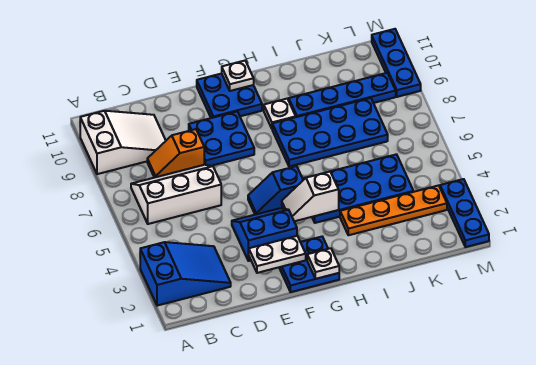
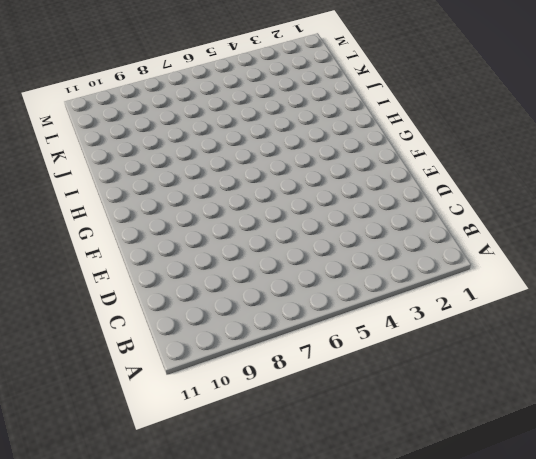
none -> blue 2x3 slope [140,242,231,306]
none -> white 2x3 slope [80,111,166,174]
none -> white 2x3 slope [131,165,221,224]

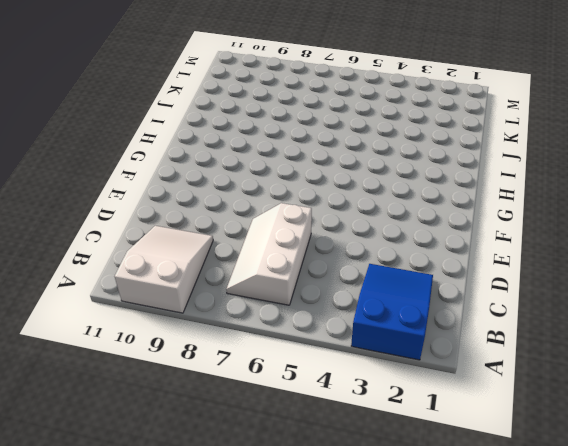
none -> orange 1x2 slope [147,129,204,178]
none -> blue 2x2 slope [232,208,297,261]
none -> blue 2x2 plate [189,112,254,166]

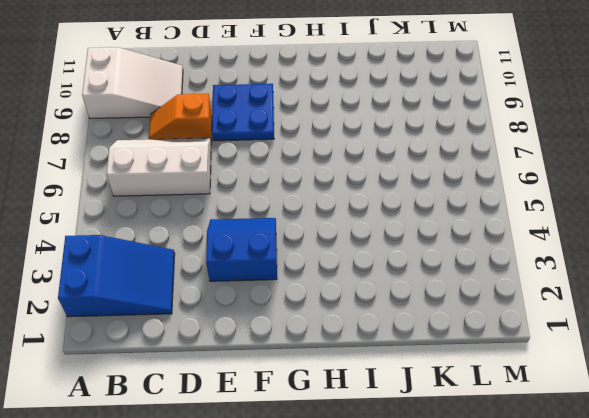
none -> blue 2x2 plate [279,237,339,292]
none -> blue 1x2 slope [248,166,303,215]
none -> blue 2x2 plate [197,73,262,118]

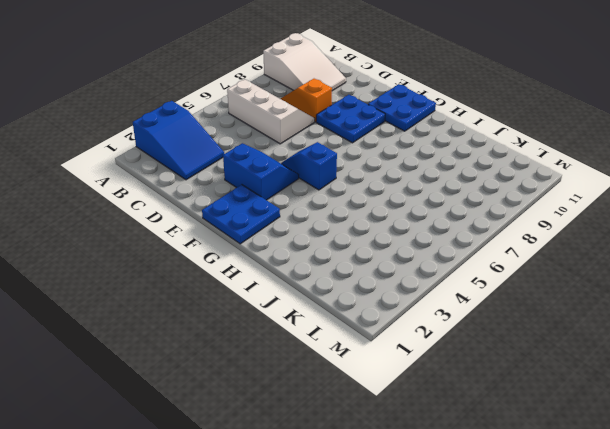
none -> blue 2x4 plate [303,154,413,223]
none -> blue 2x4 plate [272,98,388,167]
none -> white 1x1 plate [264,99,296,128]

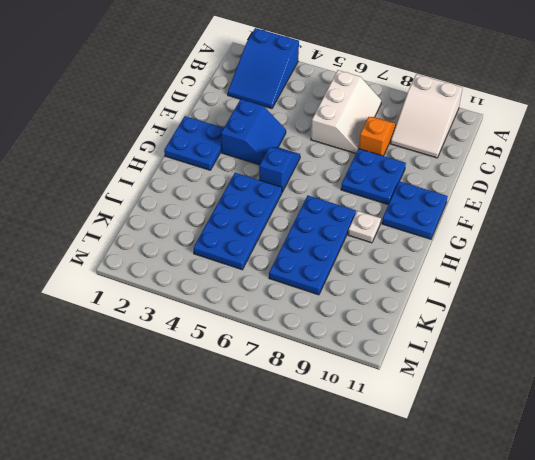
none -> orange 1x4 plate [340,185,447,235]
none -> blue 1x4 plate [289,73,396,117]
none -> blue 1x3 plate [440,179,489,247]

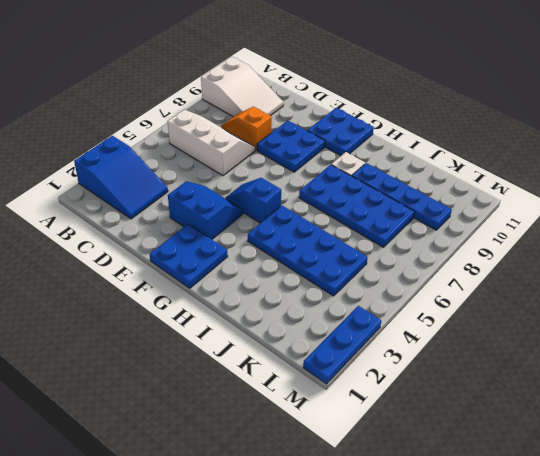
none -> orange 1x4 plate [340,185,447,235]
none -> blue 1x3 plate [372,29,421,97]
none -> white 1x2 plate [249,236,306,273]

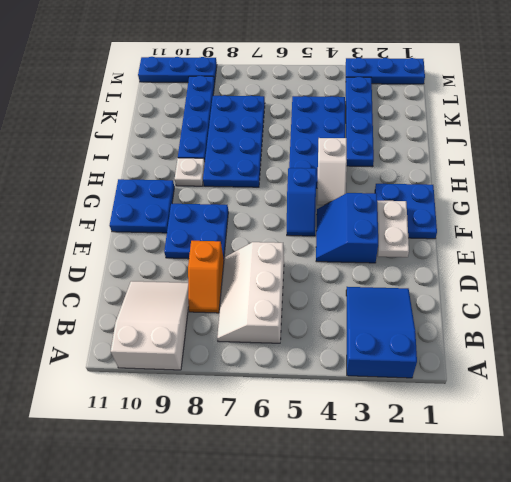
blue 1x4 plate [346,77,374,167] -> orange 1x4 plate [340,185,447,235]
none -> white 1x1 plate [307,248,339,279]
none -> white 1x1 plate [222,61,254,91]

